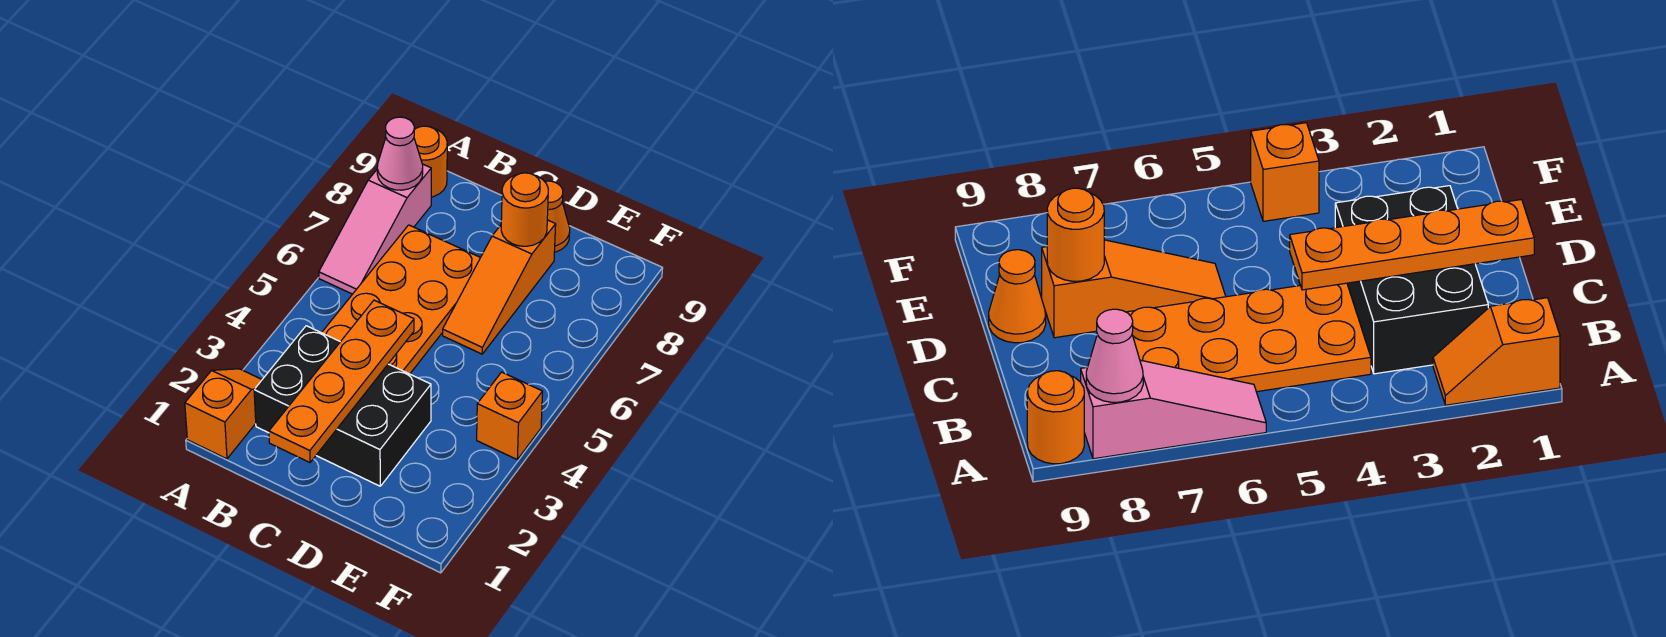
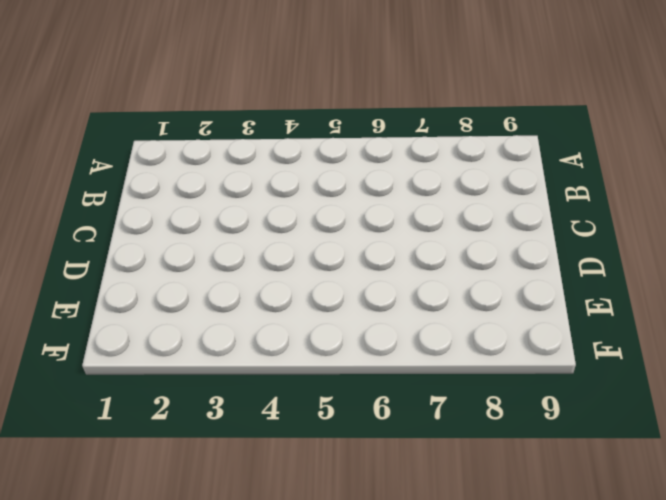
none -> orange 1x2 slope [185,369,262,459]
none -> pink 1x3 slope [319,164,431,294]

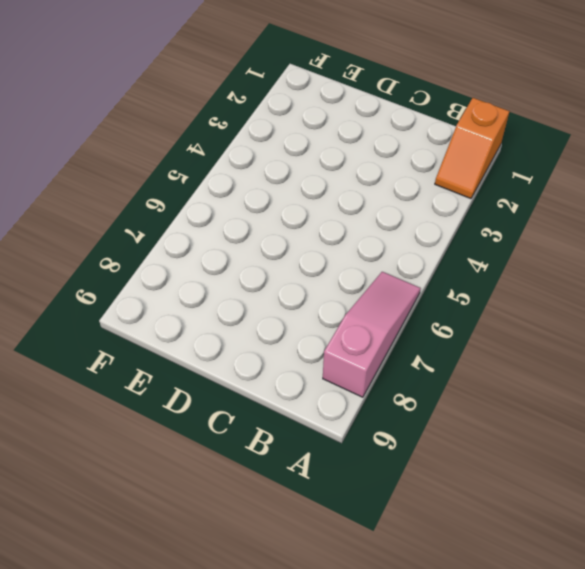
none -> orange 1x1 round brick [414,126,447,197]
none -> black 2x3 brick [254,326,431,486]

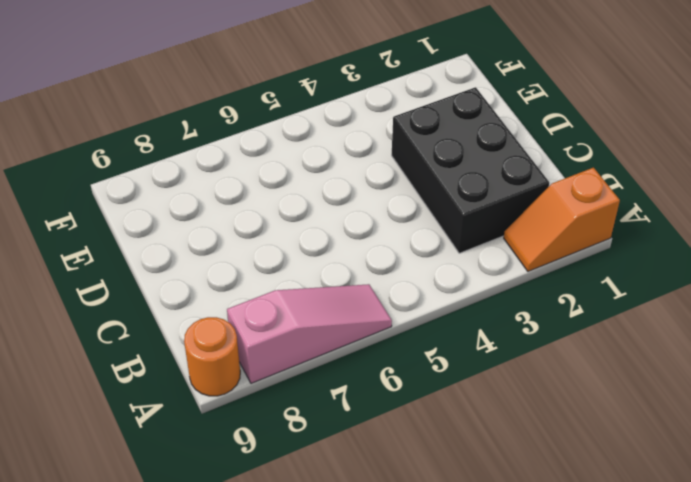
none -> orange 2x4 plate [322,225,480,374]
none -> orange 1x3 slope [443,220,556,354]

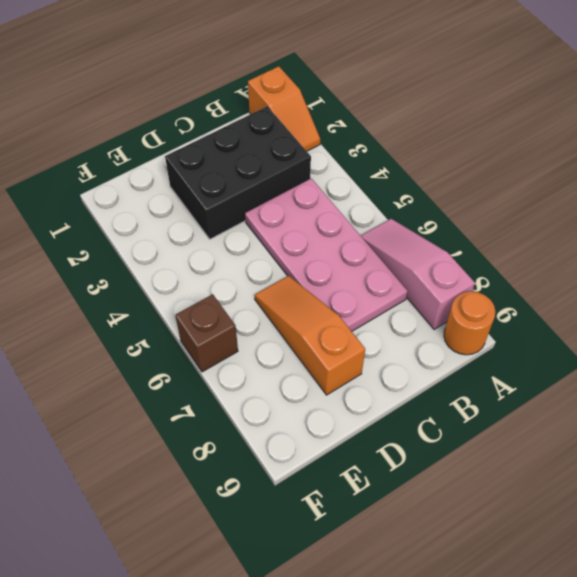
pink 2x4 plate [245,178,408,331] -> orange 2x4 plate [322,225,480,374]
brown 1x1 brick [175,294,238,372] -> none
none -> orange 1x1 cone [544,181,570,252]
none -> orange 1x1 brick [477,372,543,459]

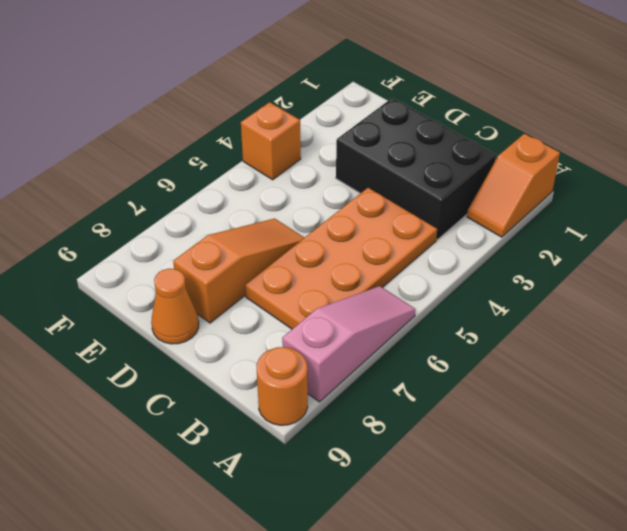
none -> pink 1x1 cone [377,117,423,190]
none -> orange 1x4 plate [269,300,414,463]

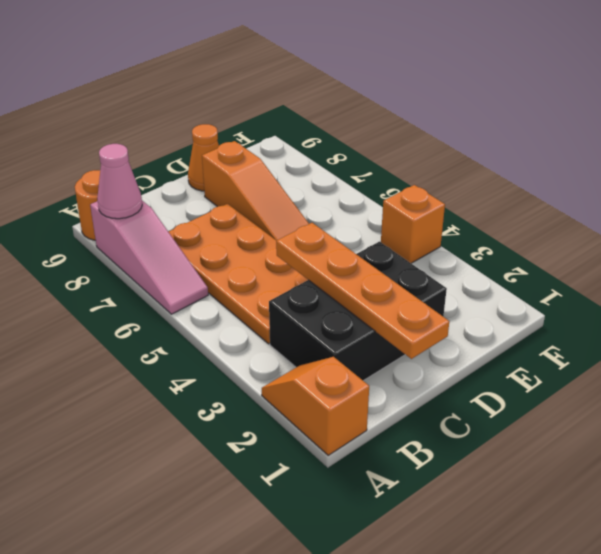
none -> orange 1x1 round brick [501,173,548,246]

